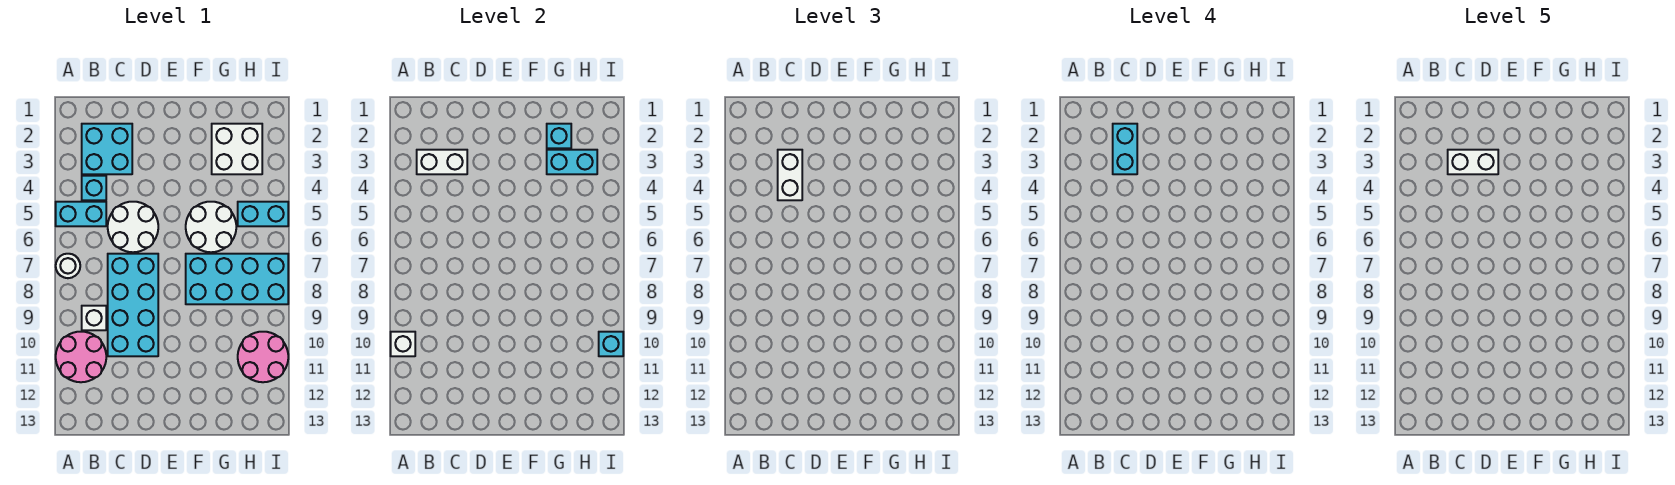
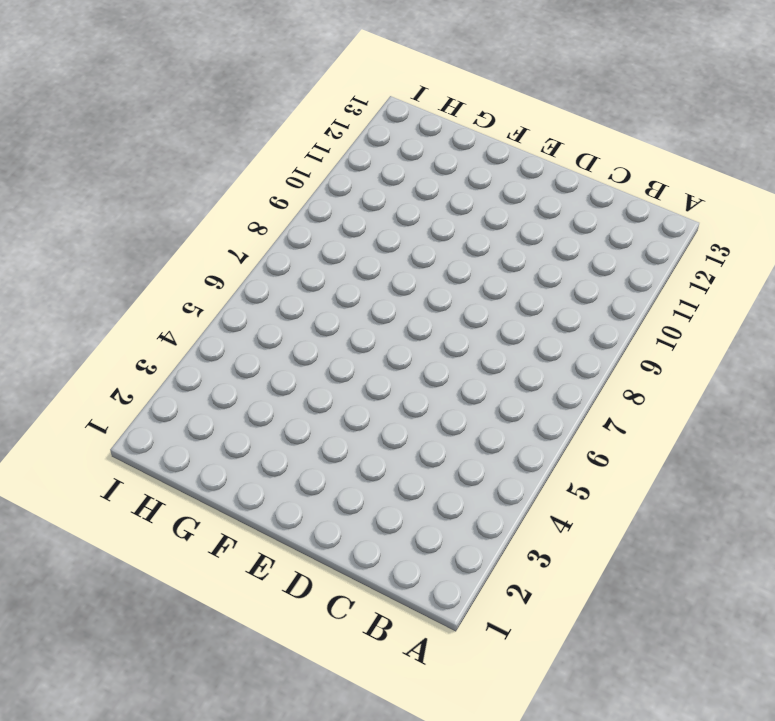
none -> cyan 1x2 brick [56,202,106,226]
none -> white 1x1 round brick [56,254,80,278]
none -> pink 2x2 round brick [56,332,106,382]

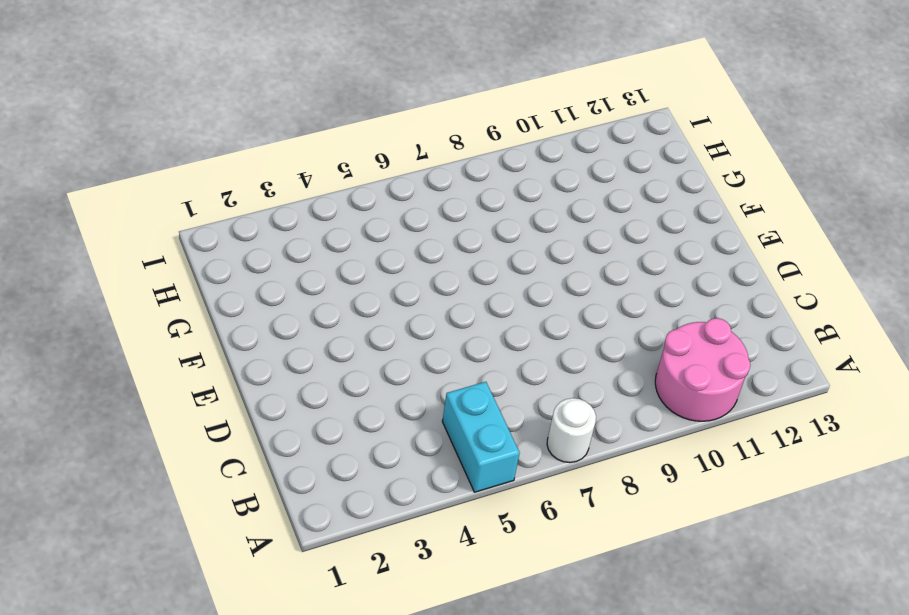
none -> cyan 2x2 brick [82,124,132,174]
none -> cyan 1x1 brick [82,176,106,200]
none -> white 1x1 brick [82,306,106,330]

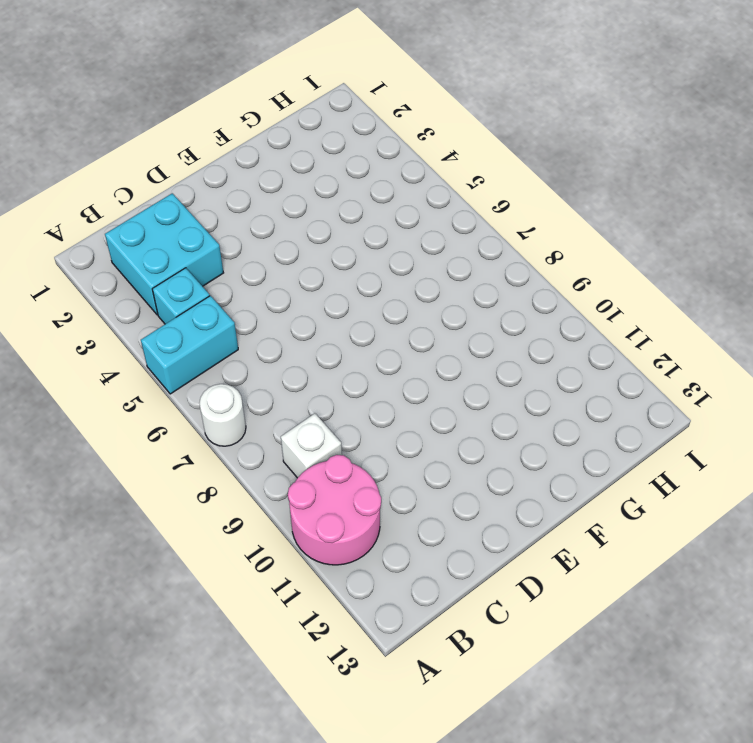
none -> white 2x2 round brick [108,202,158,252]
none -> cyan 2x4 brick [108,254,158,356]
none -> white 2x2 round brick [186,202,236,252]

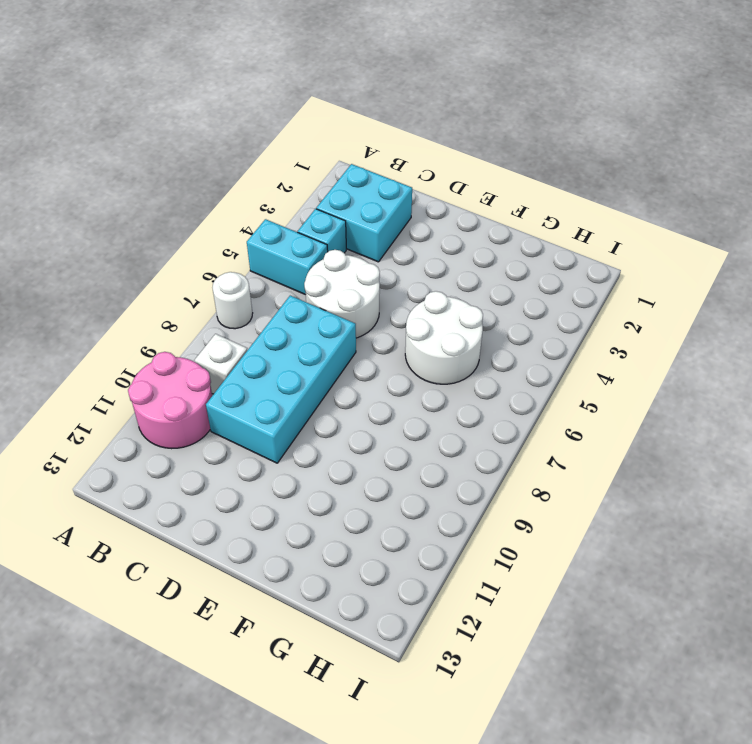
none -> cyan 2x4 brick [186,254,288,304]
none -> white 2x2 brick [212,124,262,174]
none -> cyan 1x2 brick [238,202,288,226]

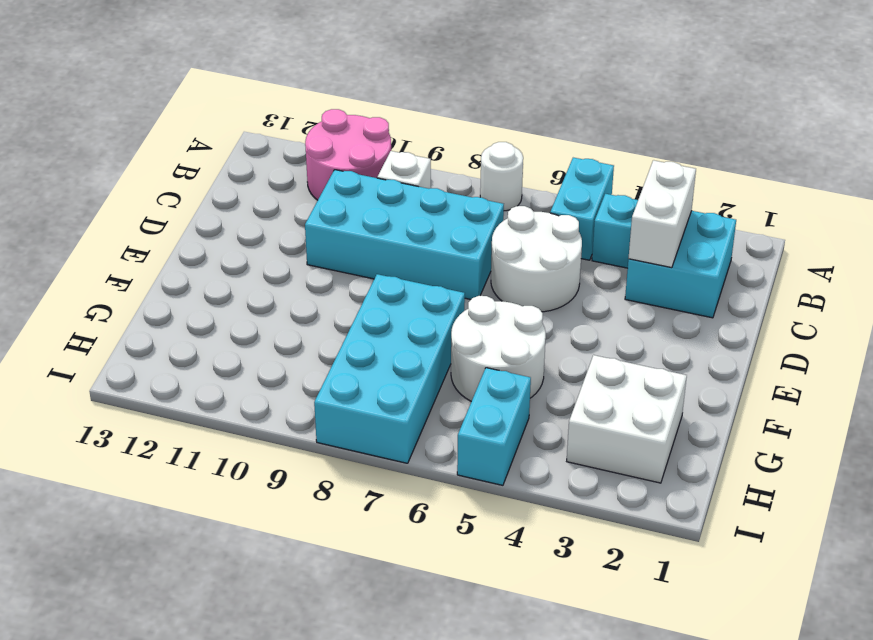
none -> pink 2x2 round brick [238,332,288,382]
none -> white 1x1 brick [391,332,415,356]
none -> cyan 1x1 brick [547,124,571,148]

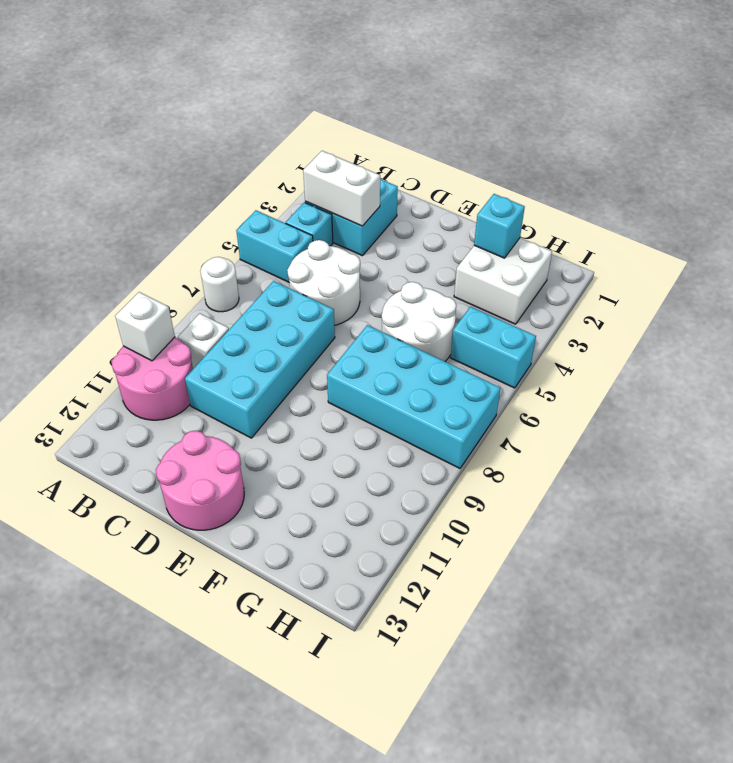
pink 2x2 round brick [156,431,244,530] -> pink 2x2 round brick moved to [238,332,288,382]
none -> cyan 1x2 brick [547,150,597,174]
none -> cyan 1x1 brick [599,332,623,356]
none -> white 1x2 brick [778,150,802,200]

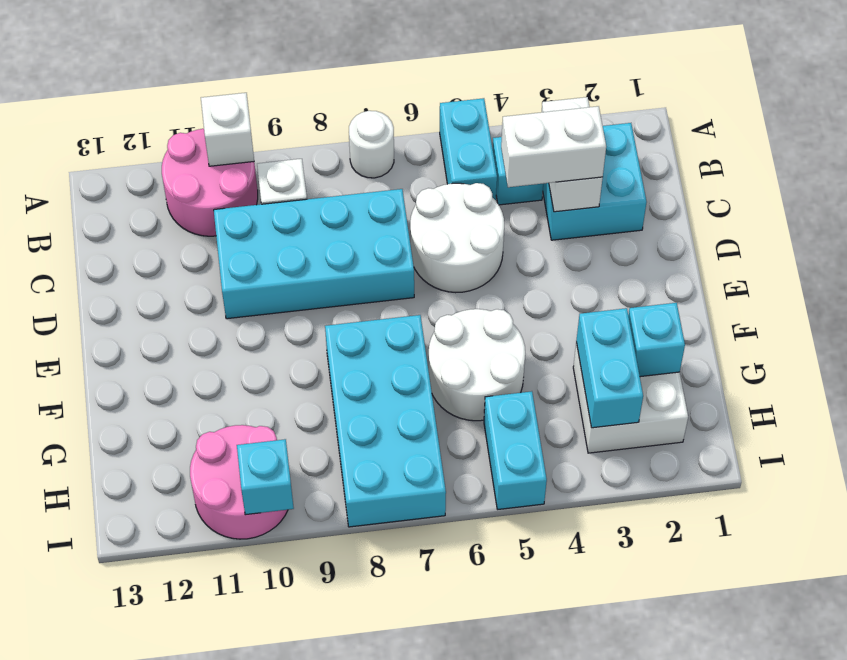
none -> cyan 1x2 brick [1113,124,1137,174]
none -> white 1x2 brick [1448,150,1498,174]

